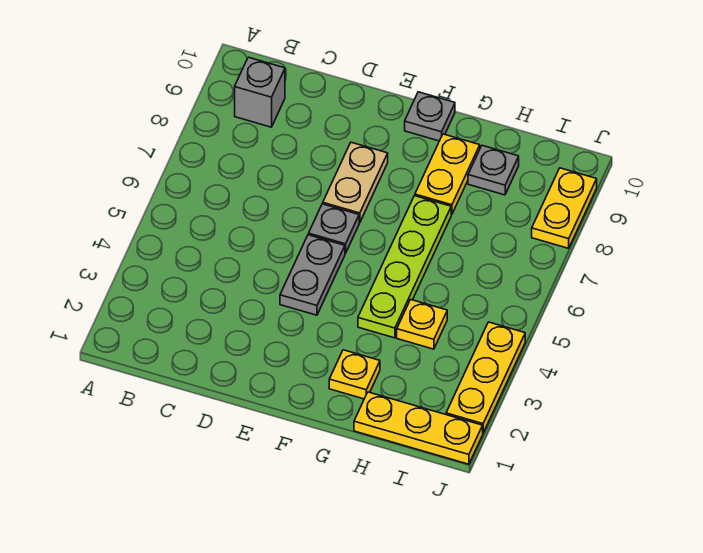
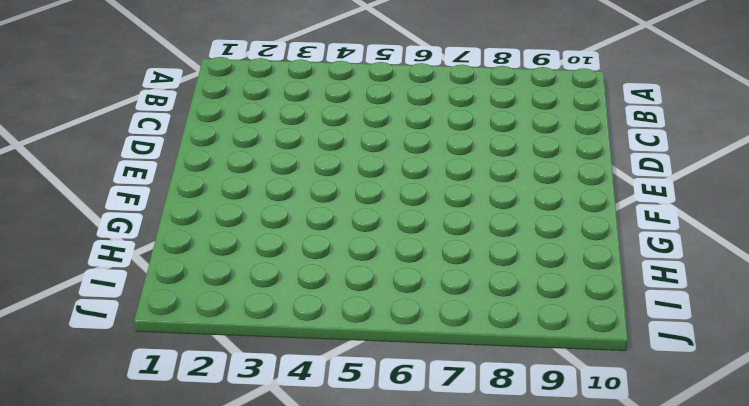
none -> grey 1x1 brick [235,57,285,127]
none -> grey 1x2 plate [280,235,345,315]
none -> grey 1x1 plate [309,204,359,254]

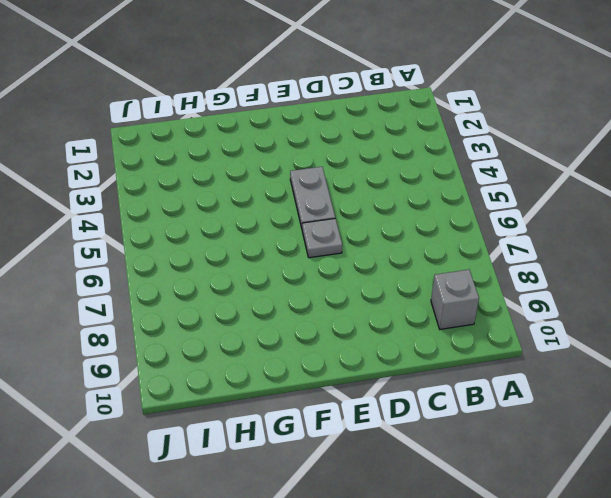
none -> tan 1x2 plate [323,142,388,223]
none -> grey 1x1 plate [405,92,455,141]
none -> yellow 1x1 plate [329,350,380,399]

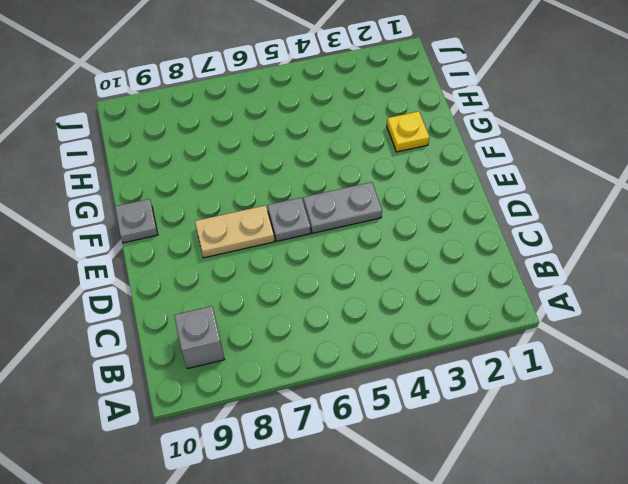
none -> lime 1x4 plate [358,196,451,338]
none -> yellow 1x2 plate [415,134,480,215]
none -> yellow 1x3 plate [354,392,483,464]

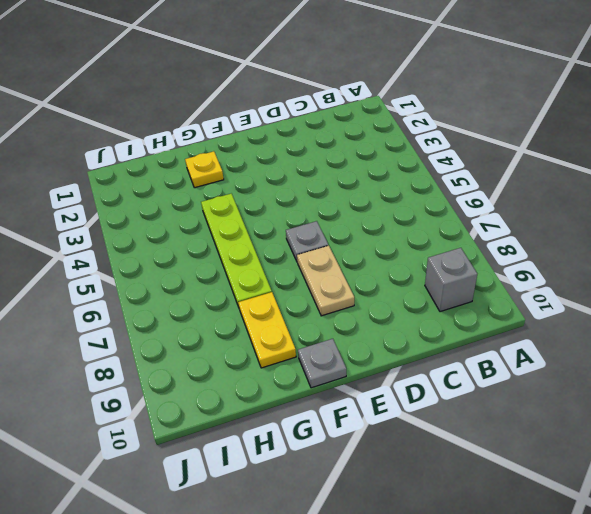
none -> grey 1x2 plate [280,235,345,315]
none -> yellow 1x3 plate [354,392,483,464]
none -> yellow 1x1 plate [397,300,447,349]

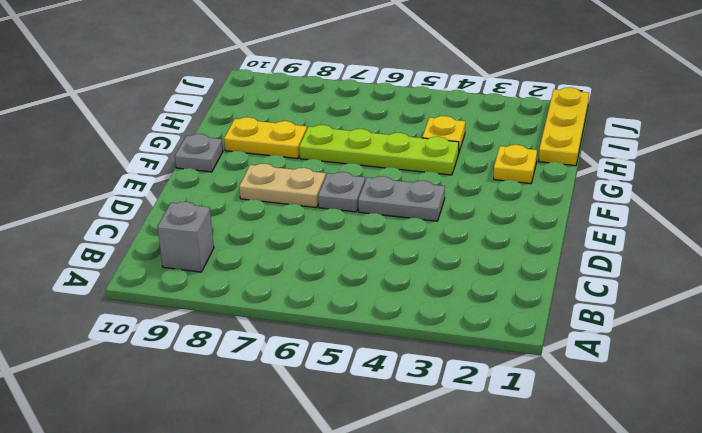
none -> grey 1x1 plate [468,145,519,195]
none -> yellow 1x3 plate [446,322,525,433]
none -> yellow 1x2 plate [532,168,597,248]

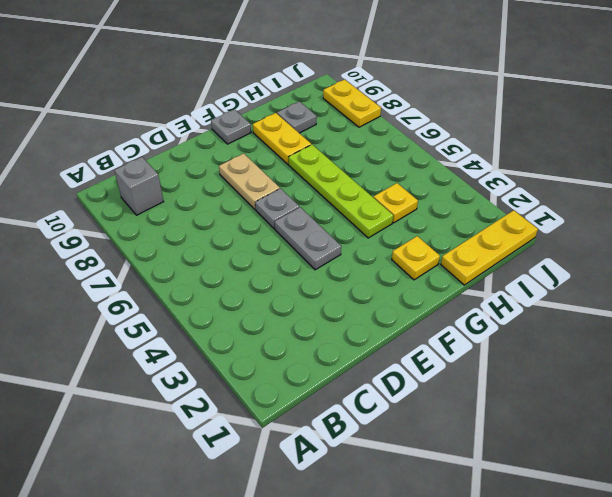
none -> yellow 1x3 plate [446,322,525,433]

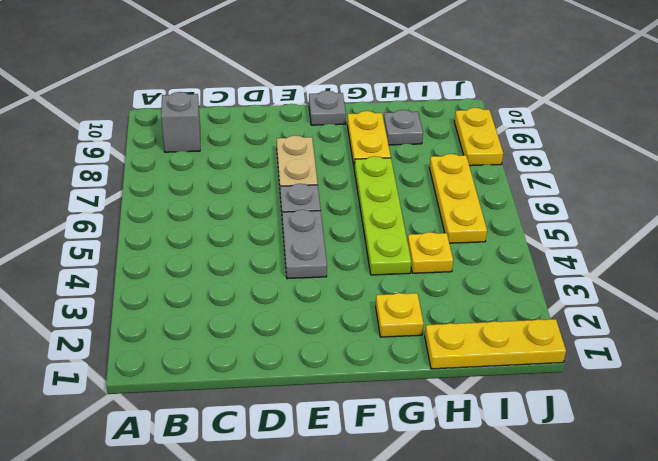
yellow 1x3 plate [430,154,487,243] -> yellow 1x3 plate moved to [446,322,525,433]

